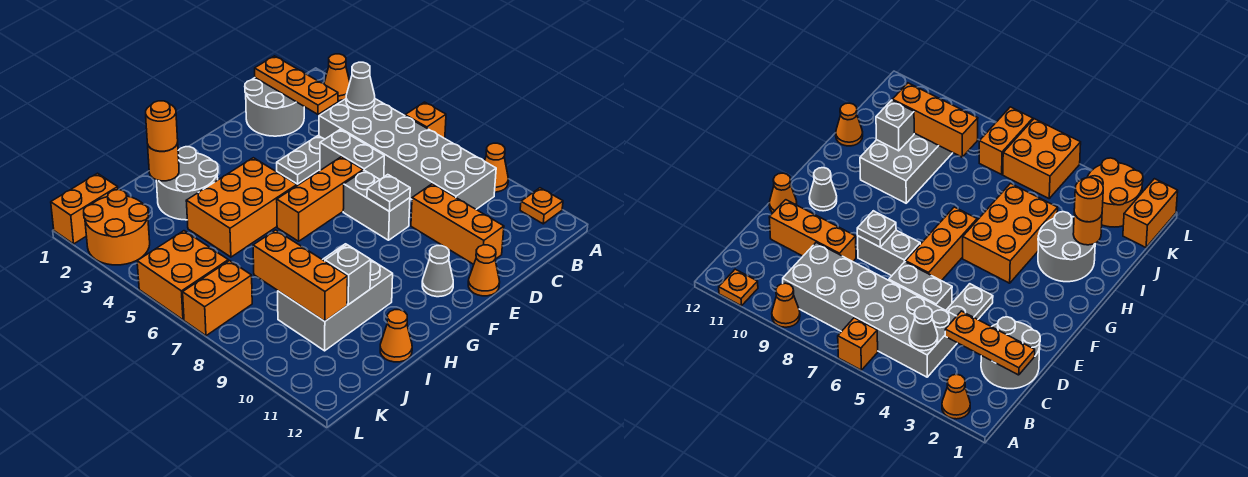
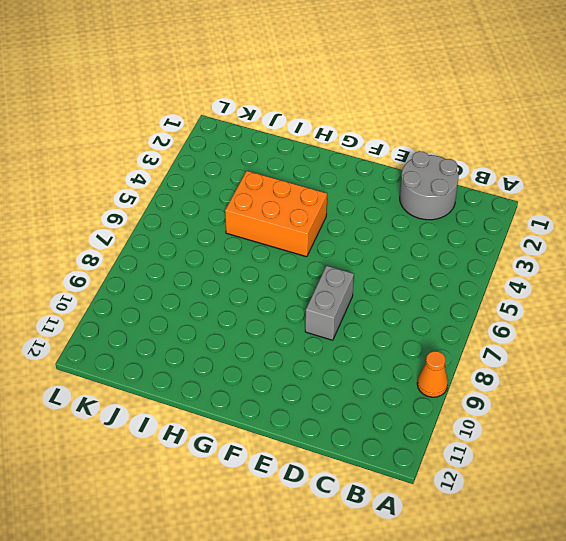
none -> orange 1x1 cone [324,54,350,101]
none -> orange 1x1 brick [405,102,446,138]
none -> orange 1x1 plate [520,188,563,224]

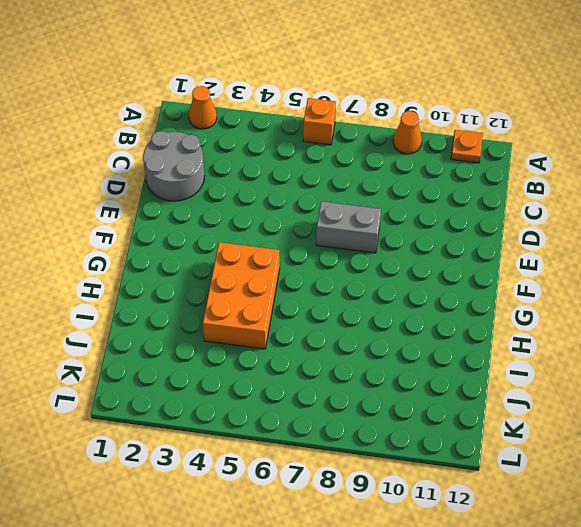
none -> grey 2x6 brick [319,99,496,209]
none -> grey 1x2 plate [277,136,325,184]
none -> grey 1x2 brick [320,129,384,179]

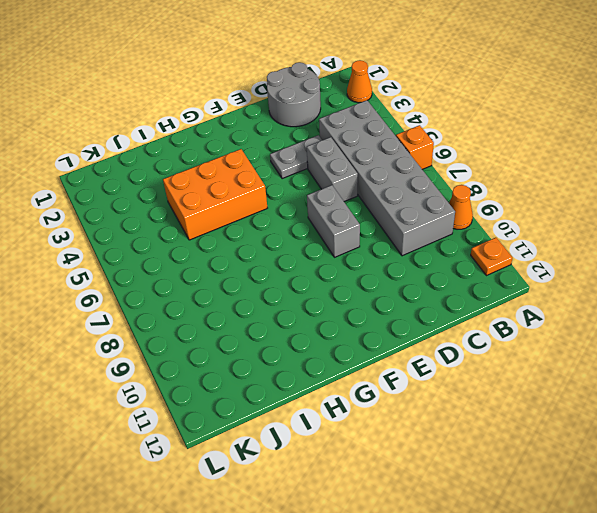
none -> orange 1x3 brick [411,184,504,264]
none -> orange 1x3 brick [277,157,363,241]
none -> orange 1x1 cone [468,245,500,296]

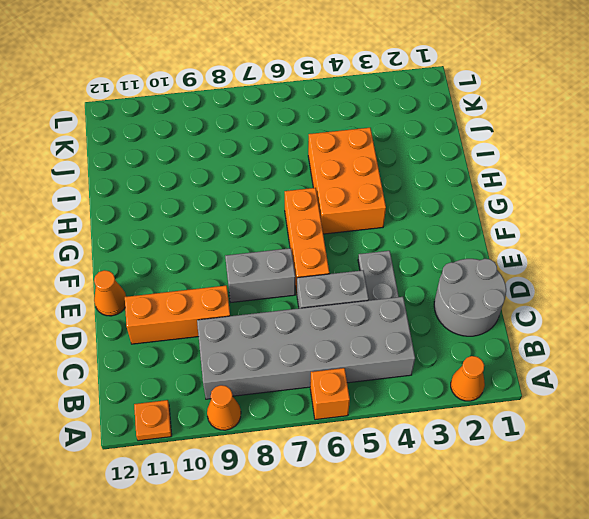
none -> grey 1x1 cone [422,246,453,297]
none -> grey 2x2 round brick [156,147,218,220]
none -> grey 2x3 brick [278,244,393,351]

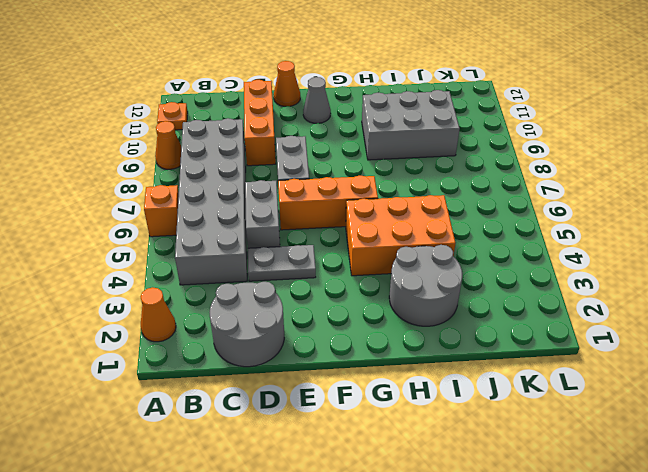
none -> orange 1x1 cone [380,310,412,362]
none -> orange 1x2 brick [51,173,118,244]
none -> orange 2x2 round brick [84,190,150,265]

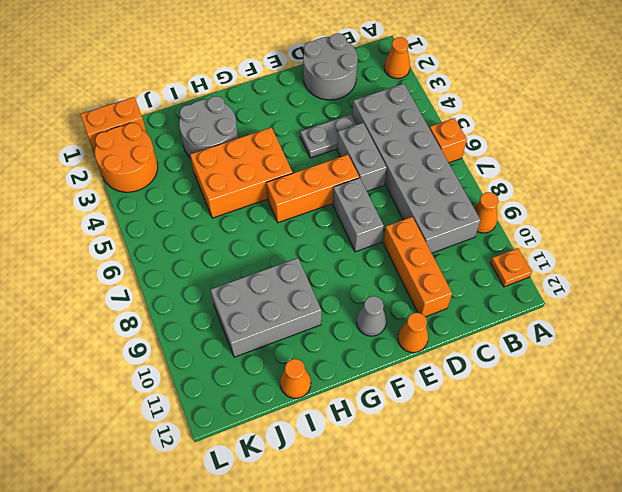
none -> orange 2x2 brick [137,231,228,320]
none -> orange 1x2 brick [183,261,252,336]
none -> grey 1x1 cone [346,62,375,110]

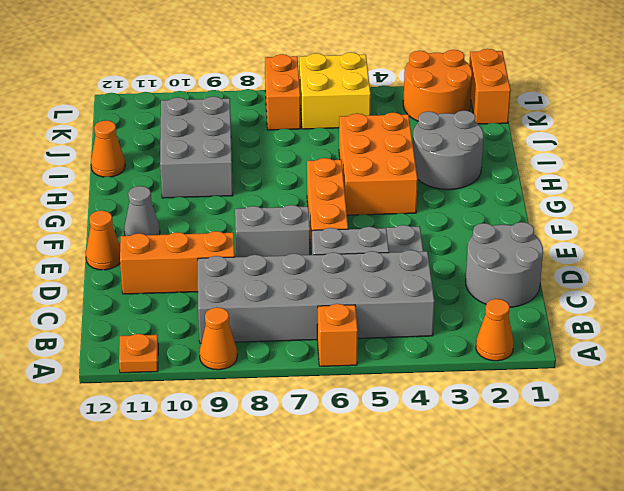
yellow 2x2 brick [299,52,371,129] -> orange 2x2 brick [137,231,228,320]
none -> grey 1x1 cone [346,62,375,110]
none -> orange 1x3 plate [255,56,338,114]
none -> grey 1x1 plate [367,175,410,211]

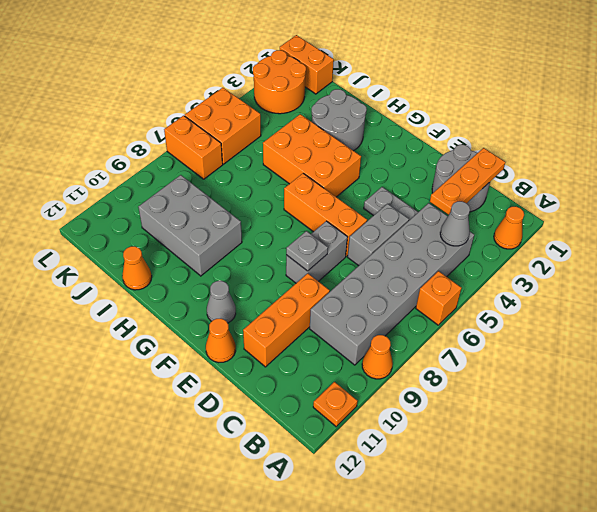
none -> orange 1x1 round brick [148,143,179,181]
none -> grey 1x1 brick [325,245,371,305]
none -> orange 1x3 brick [253,230,348,321]

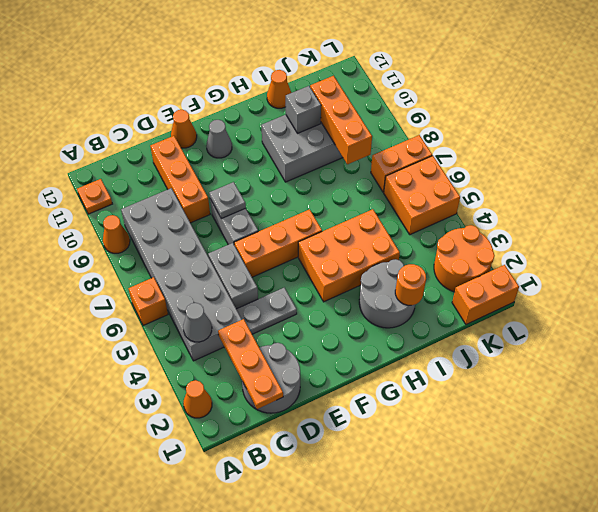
none -> orange 1x1 round brick [146,101,178,151]

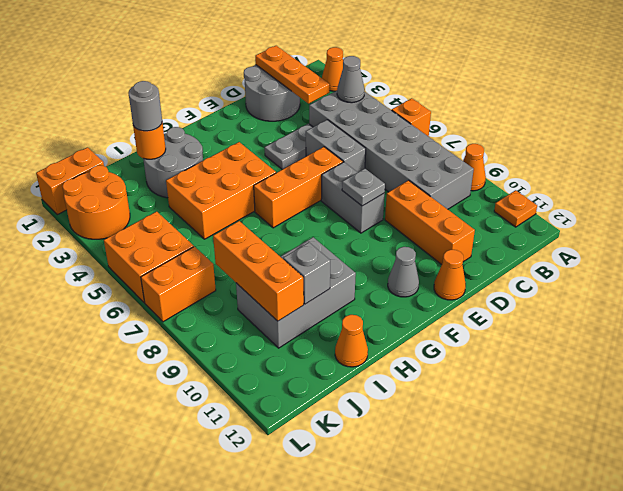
grey 1x1 round brick [128,81,162,131] -> orange 1x1 round brick [146,101,178,151]

